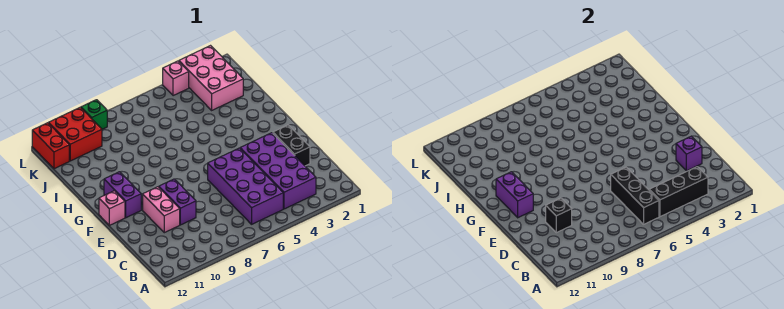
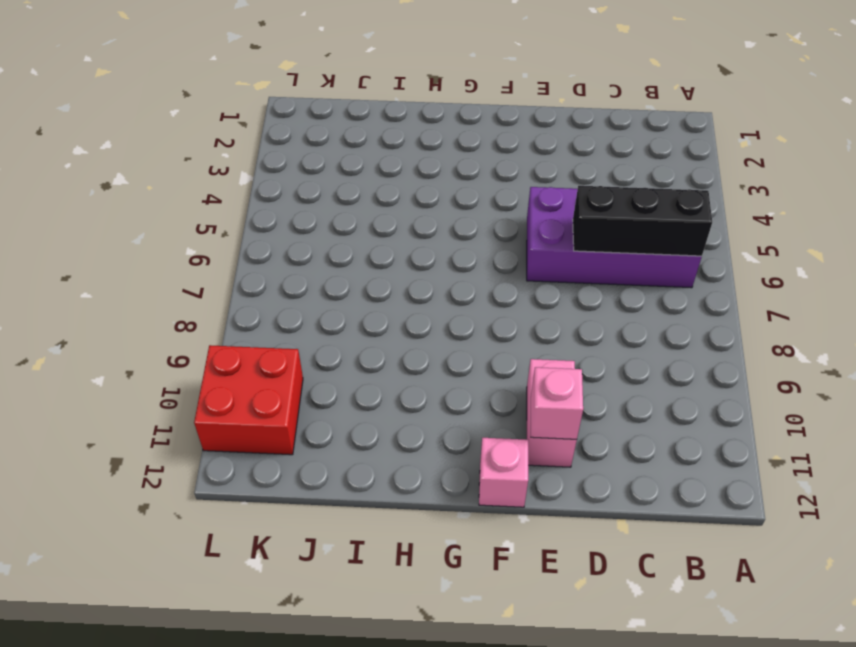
pink 1x2 brick [527,359,577,467] -> pink 1x2 brick turned to [143,187,180,233]
pink 1x1 brick [531,367,583,439] -> pink 1x1 brick moved to [163,61,189,96]
none -> purple 2x4 brick [240,133,316,209]
none -> black 1x2 brick [273,125,310,166]
none -> purple 1x2 brick [159,179,196,225]

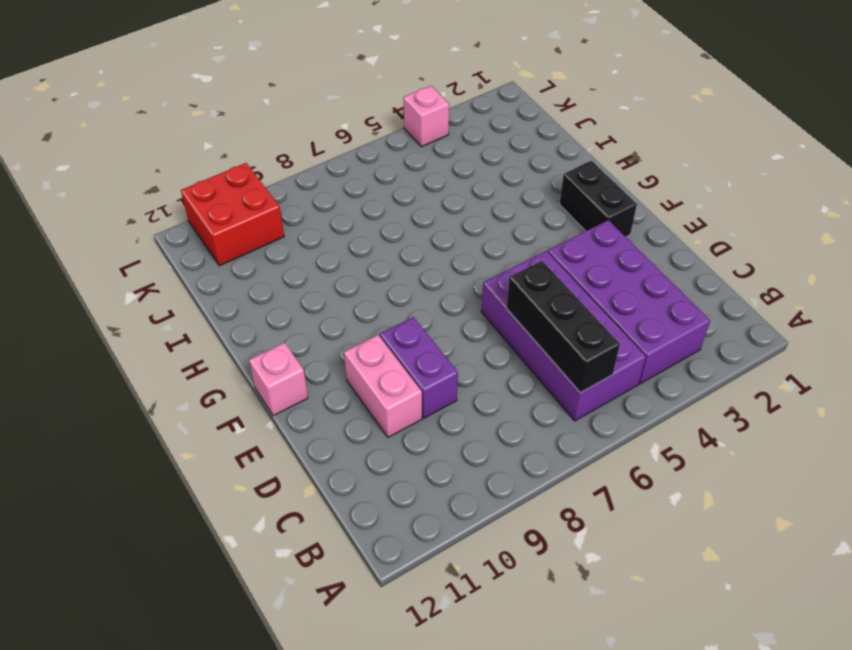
black 1x2 brick [559,161,637,237] -> black 1x2 brick moved to [273,125,310,166]
none -> purple 1x2 brick [104,172,141,218]
none -> pink 2x3 brick [179,46,243,110]
none -> red 1x2 brick [32,123,69,169]

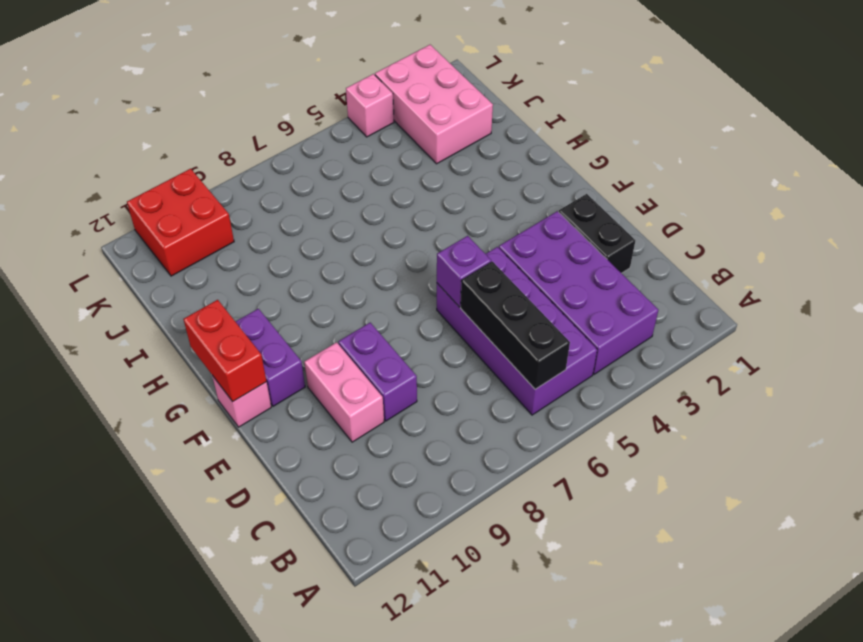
purple 1x1 brick [437,236,491,307] -> purple 1x1 brick moved to [676,136,702,171]
red 1x2 brick [184,300,267,401] -> red 1x2 brick moved to [32,123,69,169]
none -> green 1x1 brick [81,100,107,129]
none -> black 1x3 brick [649,167,708,217]
none -> black 1x1 brick [546,198,572,233]

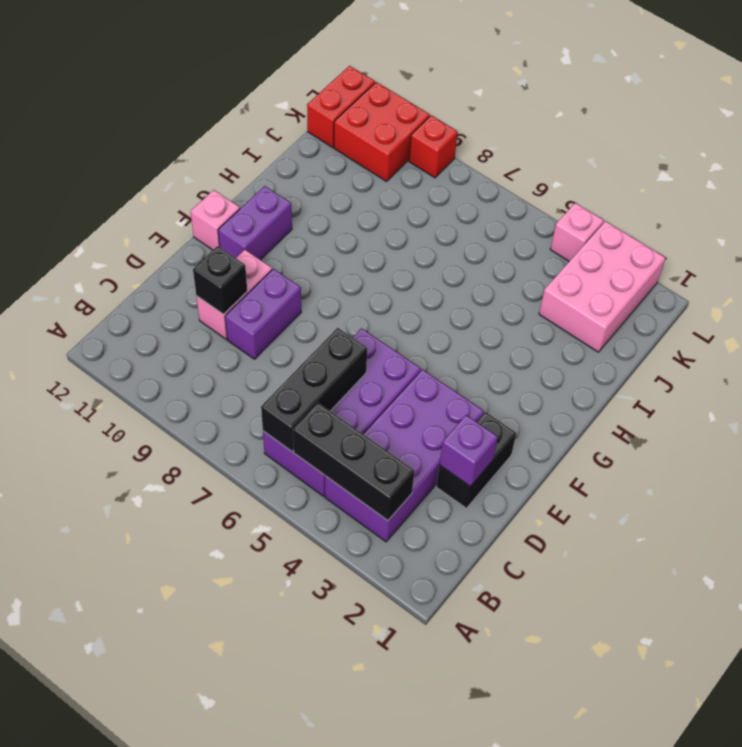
red 1x1 brick [409,115,458,178] -> green 1x1 brick [81,100,107,129]
none -> purple 1x2 brick [496,172,533,218]

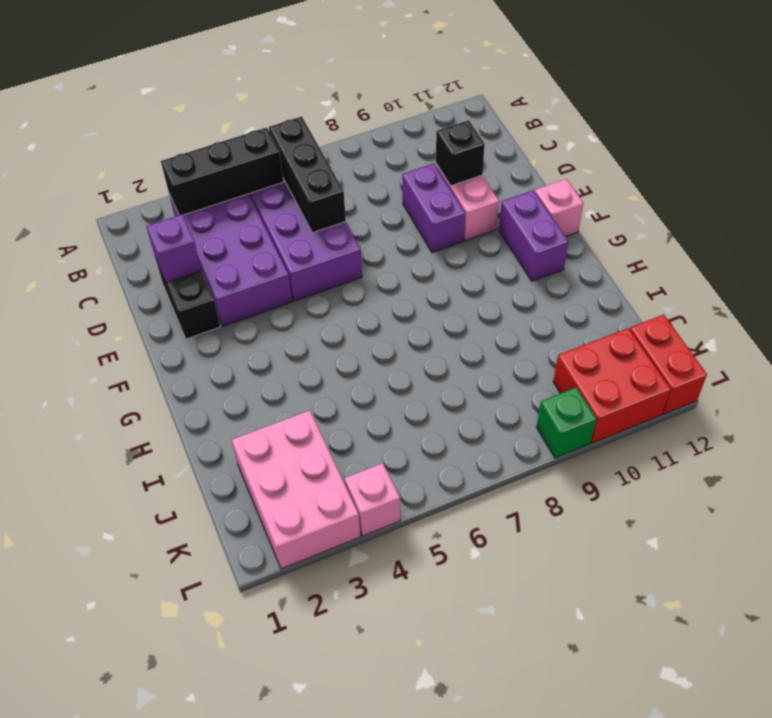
none -> purple 1x2 brick [496,172,533,218]

